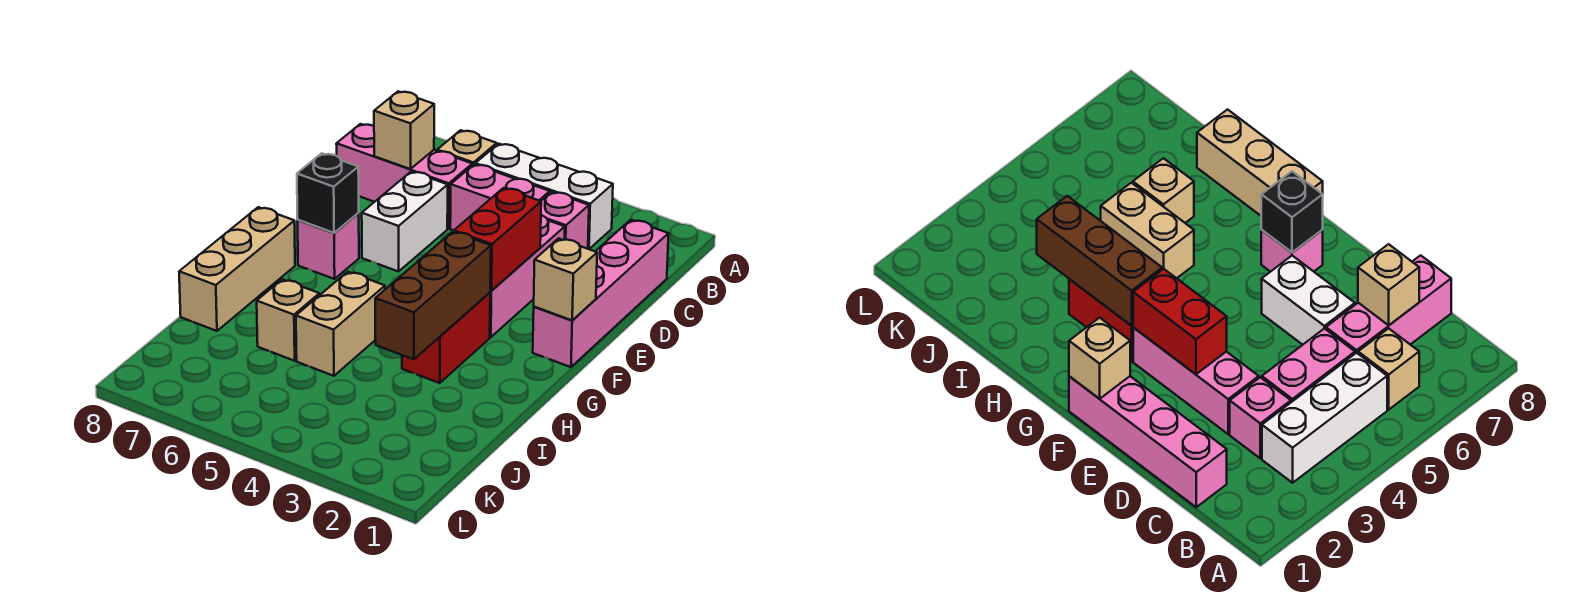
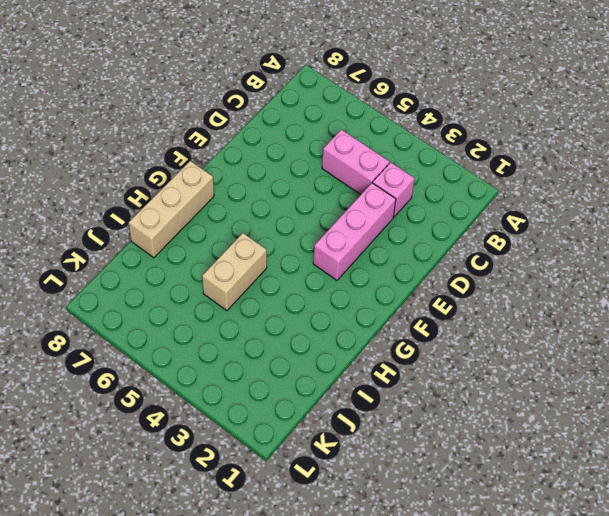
none -> white 1x3 brick [475,144,613,249]
none -> tan 1x1 brick [437,130,497,166]
none -> pink 1x4 brick [533,220,669,367]

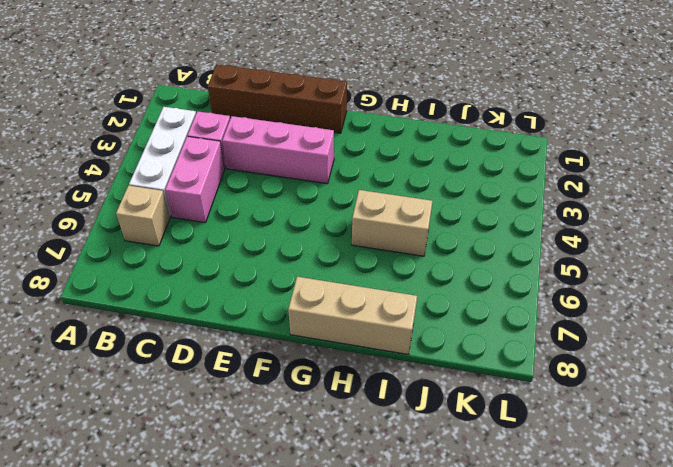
brown 1x4 brick [208,65,347,133] -> pink 1x4 brick [533,220,669,367]
none -> pink 1x3 brick [336,124,472,229]
none -> white 1x2 brick [362,172,448,271]
none -> pink 1x1 brick [298,213,359,279]

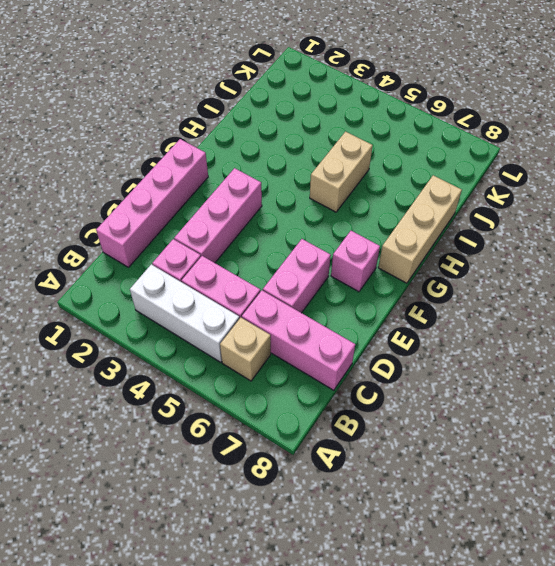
pink 1x2 brick [263,239,331,313] -> white 1x2 brick [362,172,448,271]
none -> red 1x2 brick [402,293,490,383]
none -> tan 1x1 brick [257,279,319,361]
none -> tan 1x1 brick [374,91,434,169]

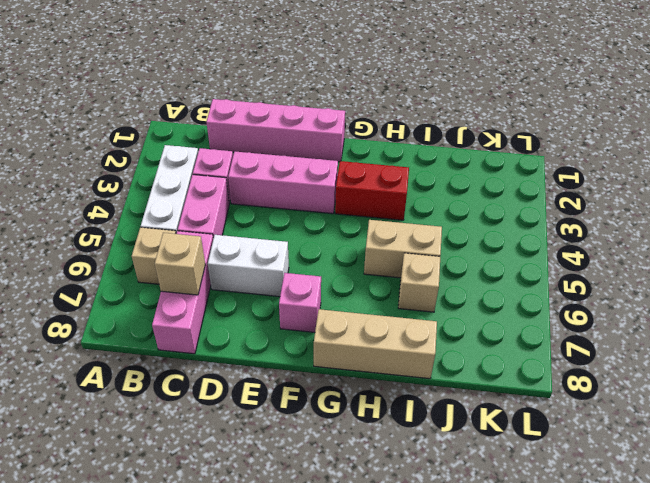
none -> red 1x2 brick [454,188,541,291]
none -> tan 1x1 brick [534,238,597,320]
none -> black 1x1 brick [297,153,359,233]

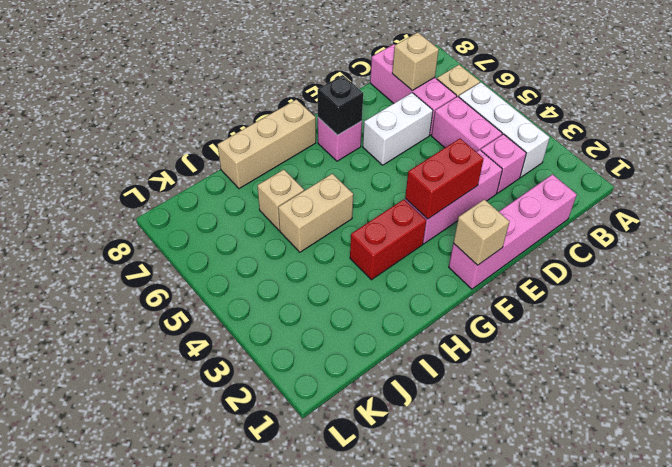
none -> brown 1x3 brick [375,232,491,359]

